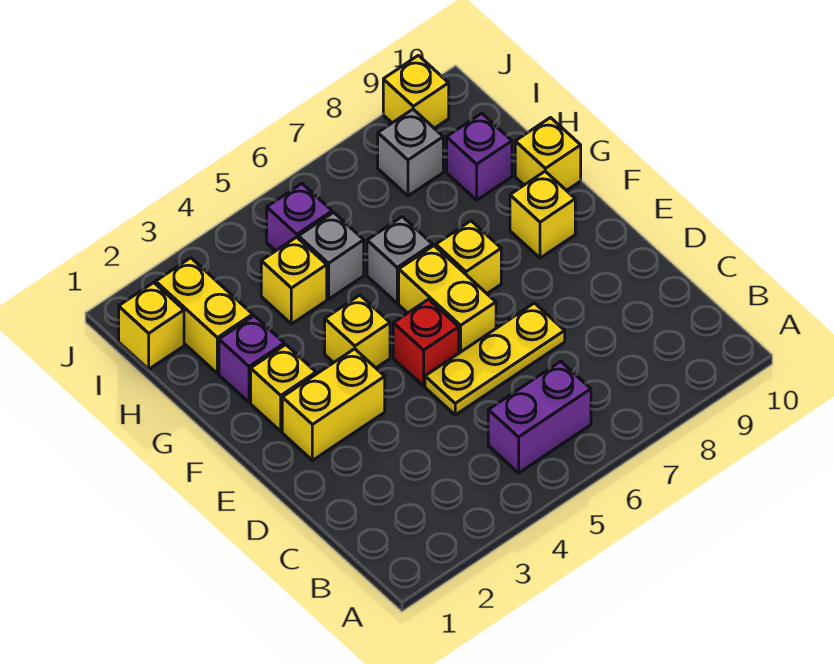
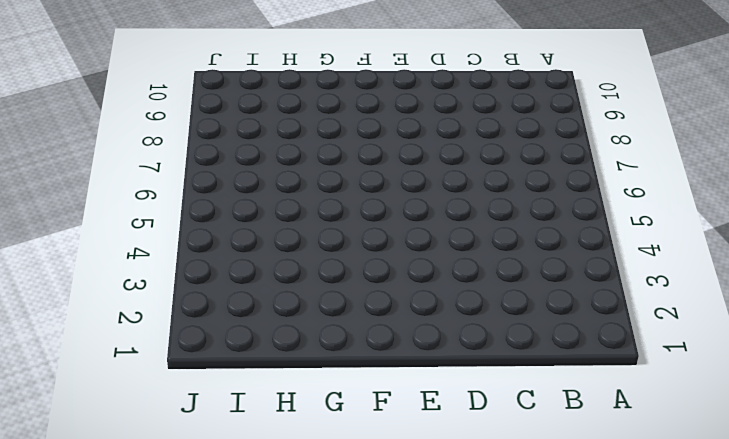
none -> purple 1x2 brick [488,361,591,473]
none -> yellow 1x3 plate [425,303,565,415]
none -> yellow 1x2 brick [282,349,385,460]

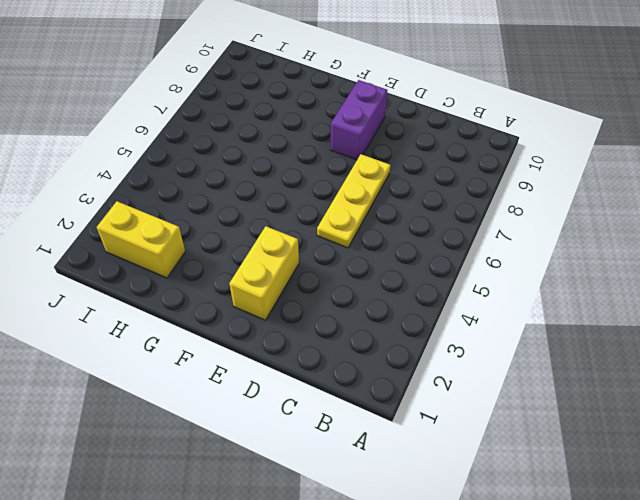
purple 1x2 brick [330,80,387,160] -> purple 1x2 brick moved to [488,361,591,473]
none -> red 1x1 brick [393,299,459,386]
none -> yellow 1x2 brick [399,246,496,353]
none -> yellow 1x1 brick [251,345,316,431]

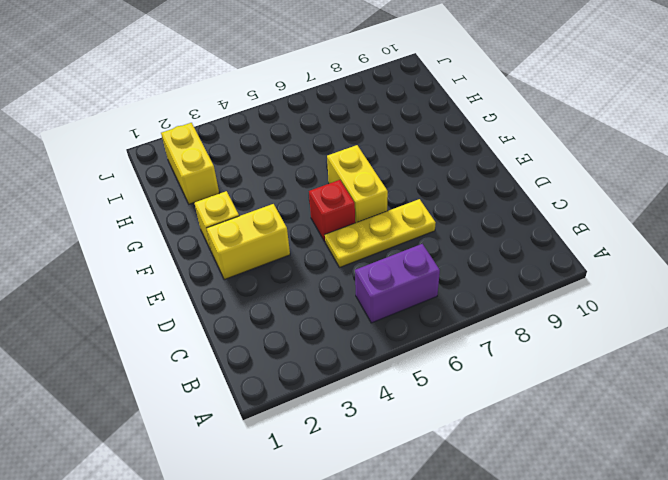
none -> yellow 1x1 brick [325,295,390,368]
none -> yellow 1x1 brick [436,221,501,294]
none -> yellow 1x1 brick [510,171,575,258]

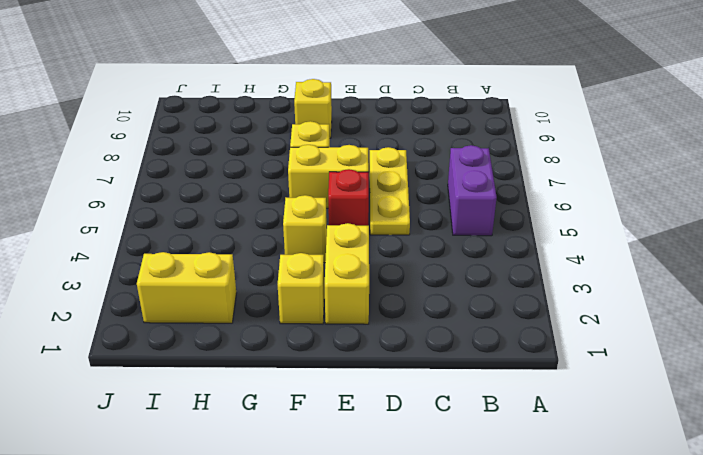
none -> purple 1x1 brick [219,316,284,402]
none -> grey 1x1 brick [367,217,433,303]
none -> yellow 1x1 brick [515,118,581,191]

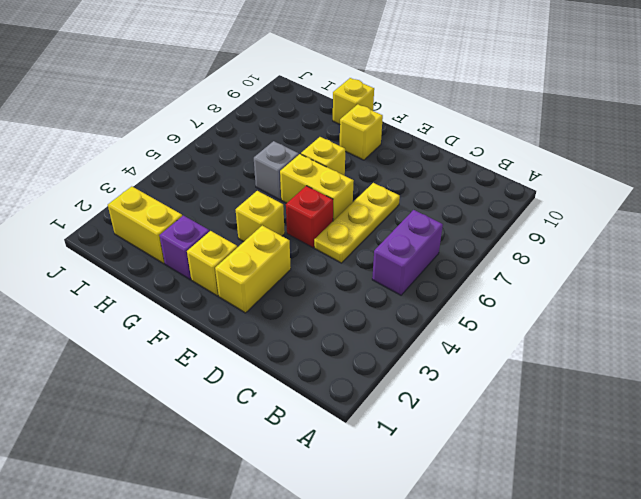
none -> yellow 1x1 brick [261,237,327,324]
none -> grey 1x1 brick [298,212,364,299]
none -> purple 1x1 brick [447,113,512,200]

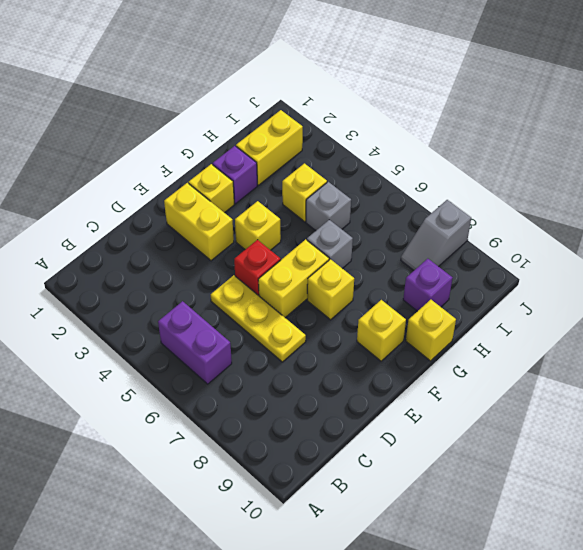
grey 1x2 slope [401,200,471,270] -> grey 1x1 brick [378,109,443,196]
none -> yellow 1x1 brick [119,283,184,369]
none -> purple 1x1 brick [267,184,332,251]
none -> yellow 1x1 brick [383,55,449,128]

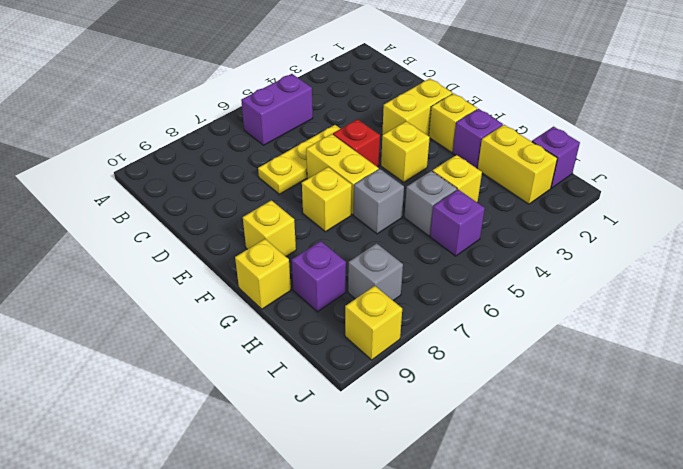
purple 1x1 brick [532,127,580,188] -> yellow 1x1 brick [119,283,184,369]

